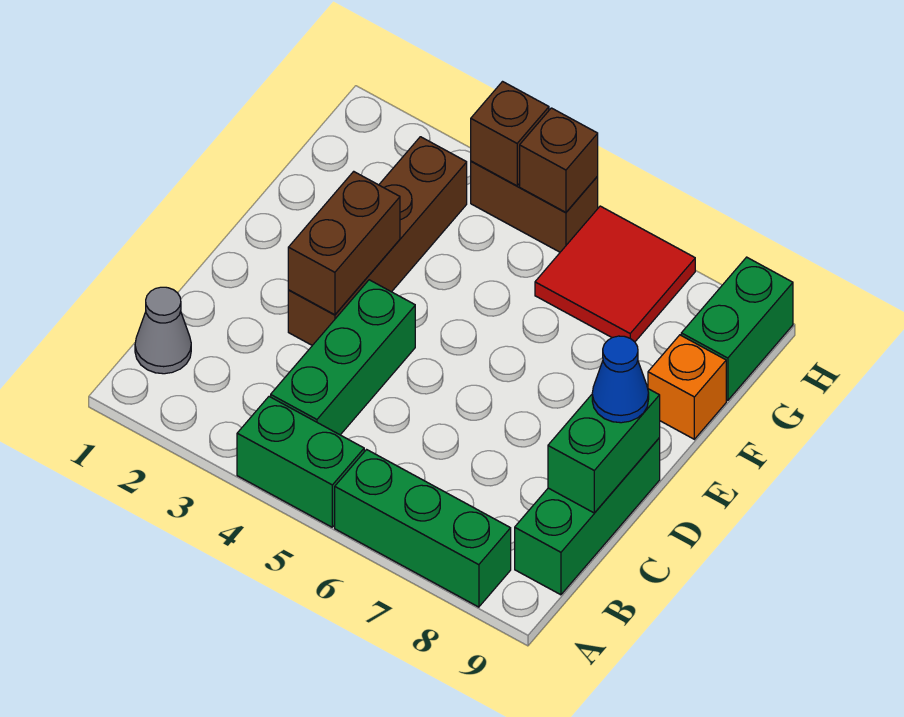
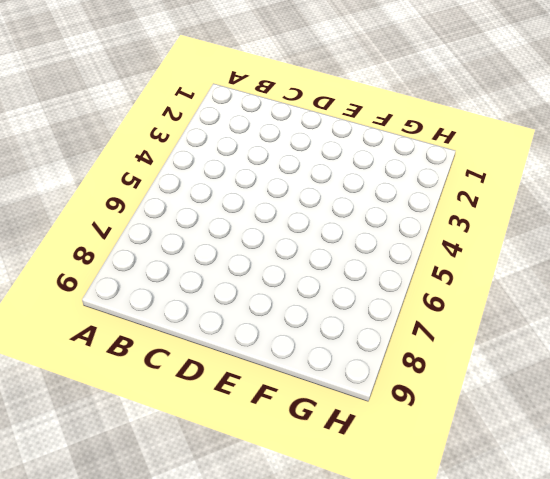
none -> green 1x2 brick [237,397,364,527]
none -> green 1x3 brick [335,450,511,607]
none -> grey 1x1 cone [135,287,191,374]

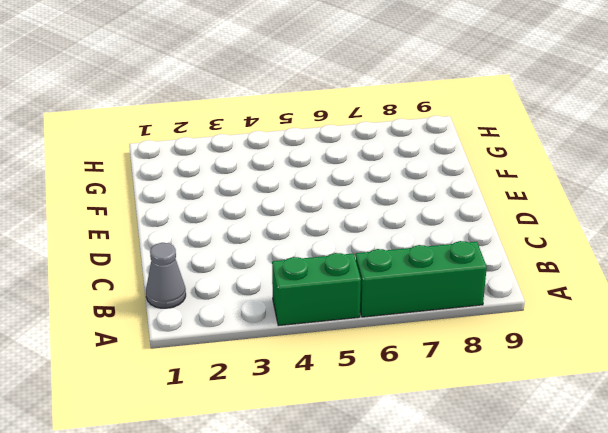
none -> green 1x3 brick [271,280,415,435]
none -> green 1x3 brick [515,438,660,595]
none -> brown 1x4 brick [288,137,467,345]

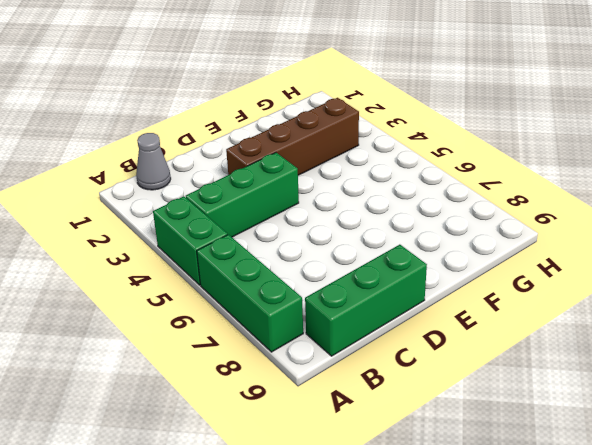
none -> orange 1x1 brick [648,335,726,439]
none -> red 2x2 tile [535,206,695,342]
none -> green 1x2 brick [681,257,793,401]

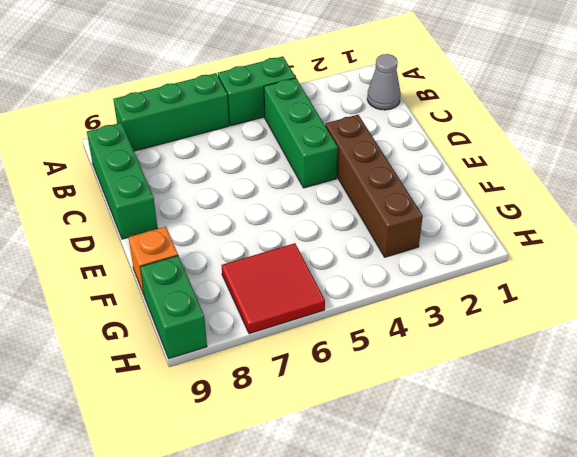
none -> brown 1x2 brick [471,161,598,252]
none -> green 1x2 brick [548,389,660,513]
none -> brown 1x2 brick [288,171,400,315]

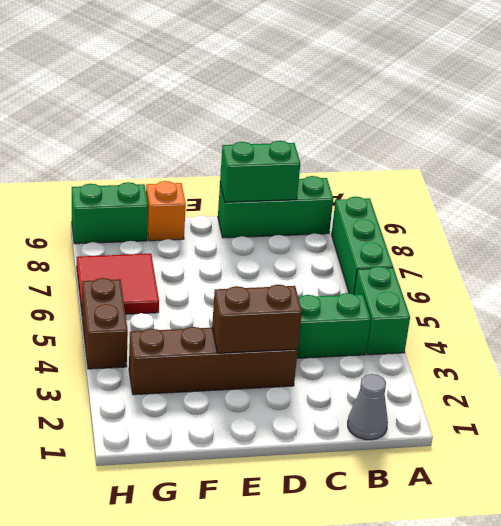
none -> brown 1x1 brick [471,82,549,186]
none -> brown 1x1 brick [520,108,598,213]
none -> blue 1x1 cone [592,336,649,423]

